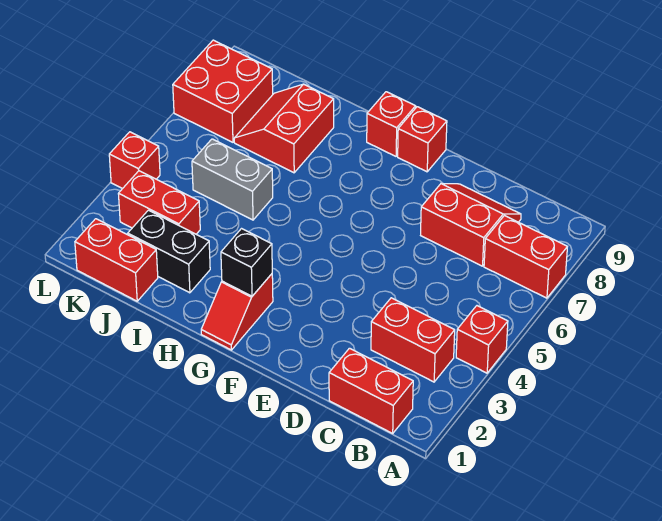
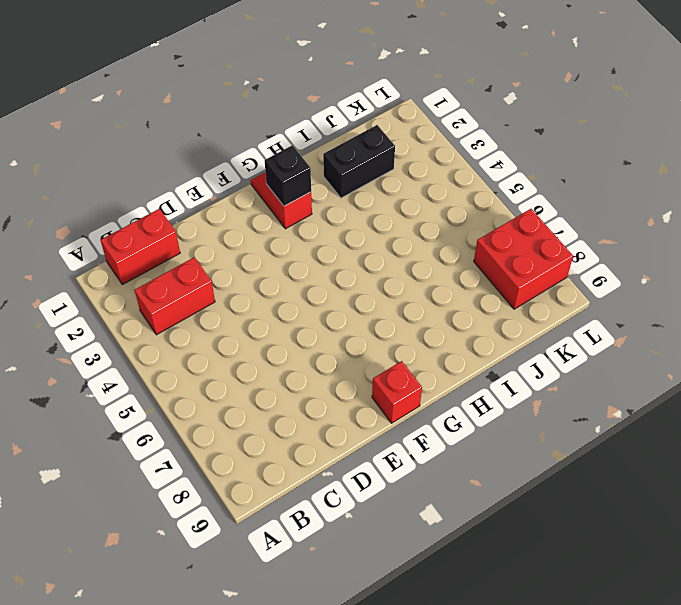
none -> red 1x1 brick [456,306,508,373]
none -> red 1x2 brick [484,216,567,298]
none -> red 2x2 slope [421,184,521,266]

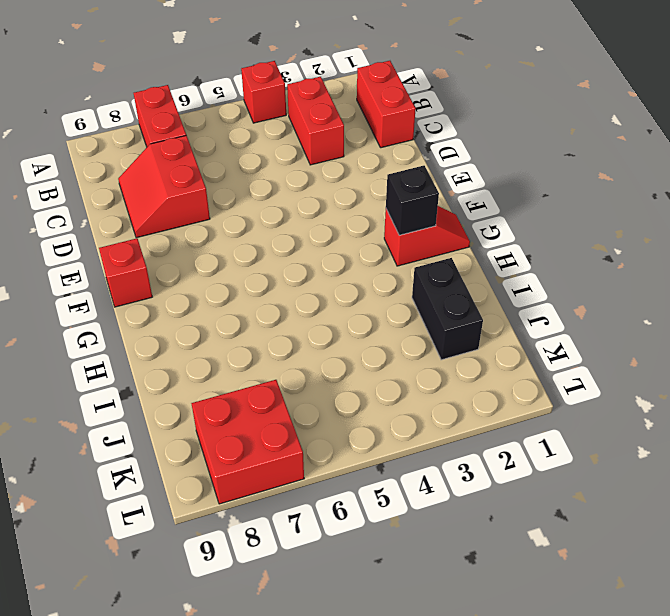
none -> red 1x1 brick [367,92,416,156]
none -> grey 1x2 brick [192,139,273,220]
none -> red 2x2 slope [234,84,334,173]

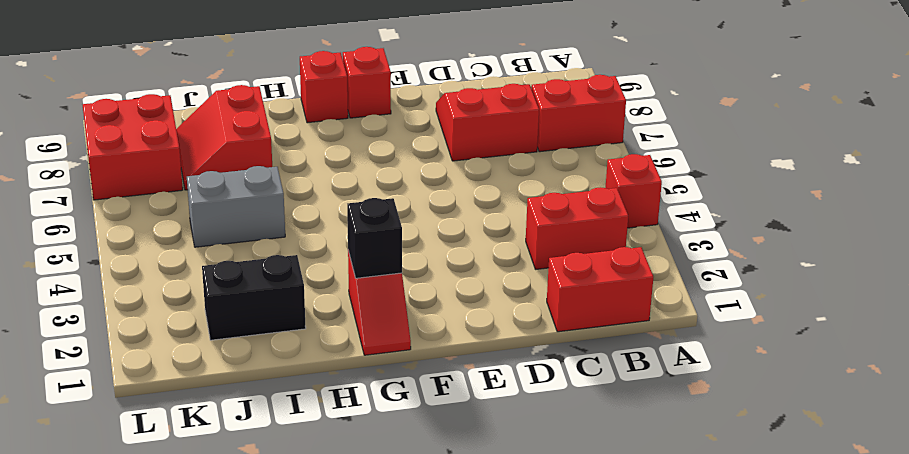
none -> red 1x2 brick [75,219,158,301]
none -> red 1x2 brick [118,171,200,234]
none -> red 1x1 brick [109,132,160,189]

